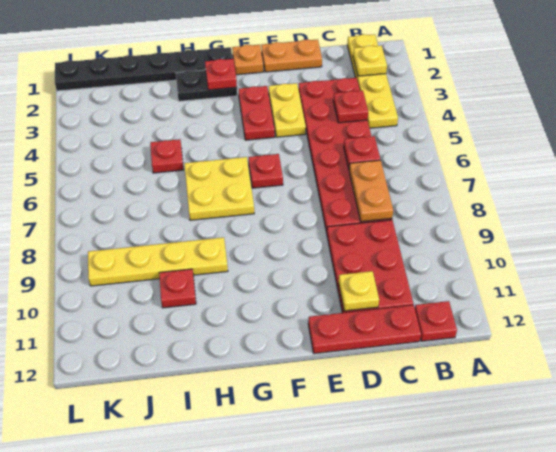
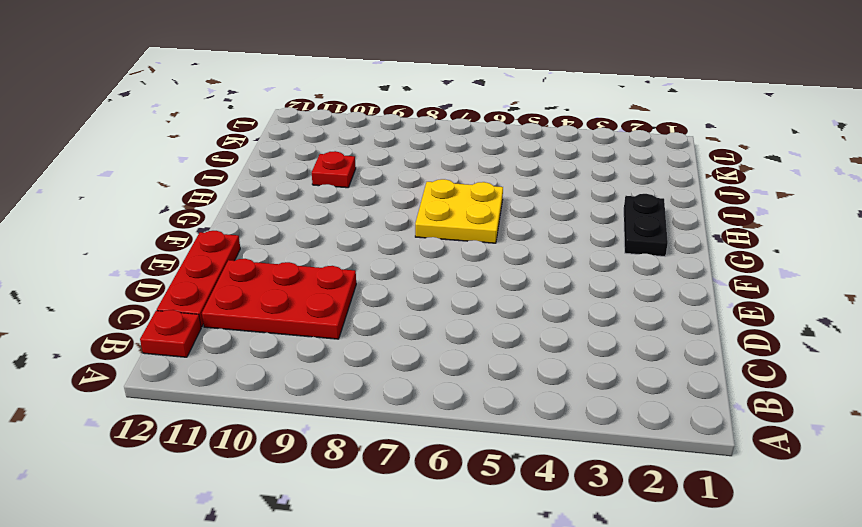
none -> yellow 1x4 plate [347,34,398,128]
none -> red 2x6 plate [298,78,392,233]
none -> orange 1x2 plate [261,39,322,72]

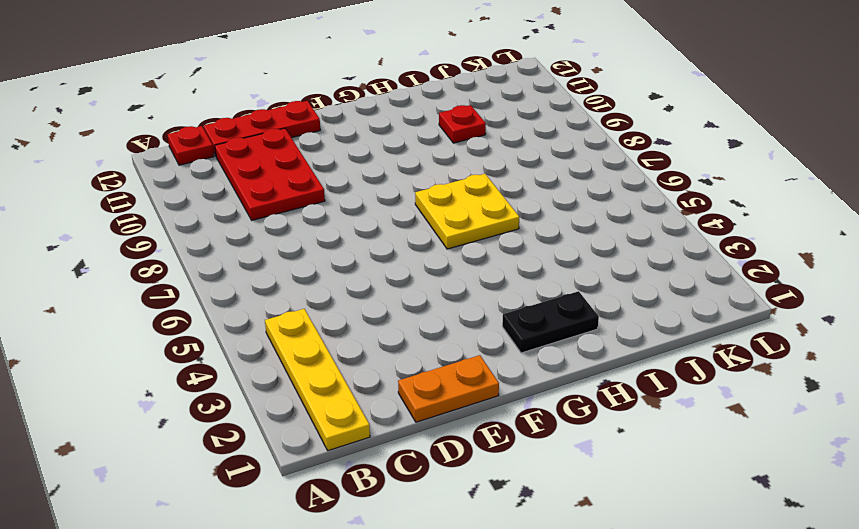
none -> red 2x6 plate [298,78,392,233]
none -> yellow 1x2 plate [269,83,306,137]
none -> orange 1x1 plate [232,45,264,75]

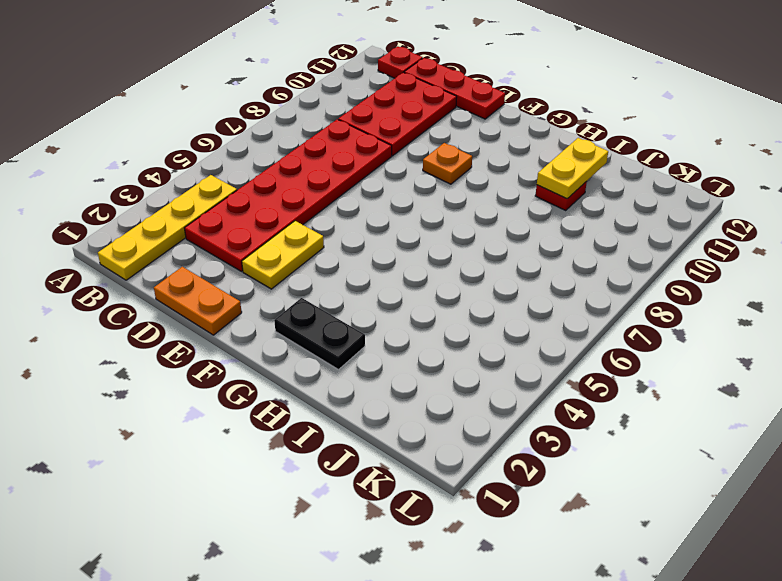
orange 1x1 plate [423,143,472,184] -> orange 1x1 plate moved to [232,45,264,75]
yellow 1x2 plate [537,138,608,199] -> none
none -> red 1x2 plate [239,86,275,140]
none -> red 1x1 plate [249,154,283,188]
none -> black 1x6 plate [55,47,233,91]

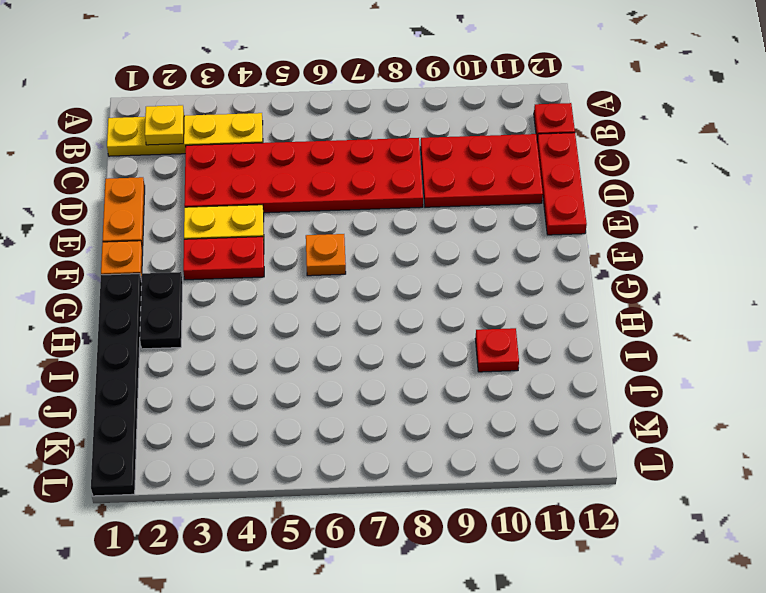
orange 1x1 plate [306,234,346,276] -> red 1x1 plate [249,154,283,188]
none -> yellow 2x2 plate [184,157,254,220]
none -> yellow 1x4 plate [88,237,228,286]
none -> red 1x1 plate [150,139,183,173]

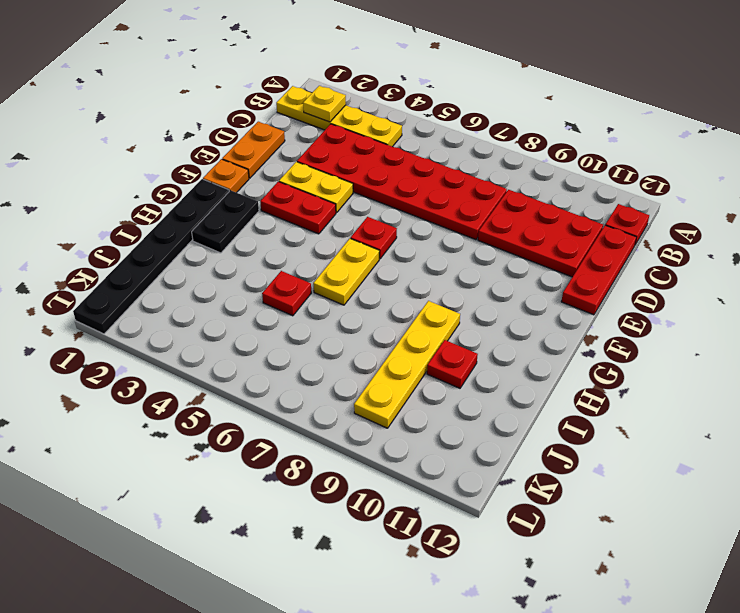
yellow 1x2 plate [313,239,379,305] -> yellow 2x2 plate [184,157,254,220]
none -> red 1x1 plate [333,90,368,123]
none -> red 1x1 plate [344,136,380,168]
none -> orange 1x2 plate [349,160,393,222]

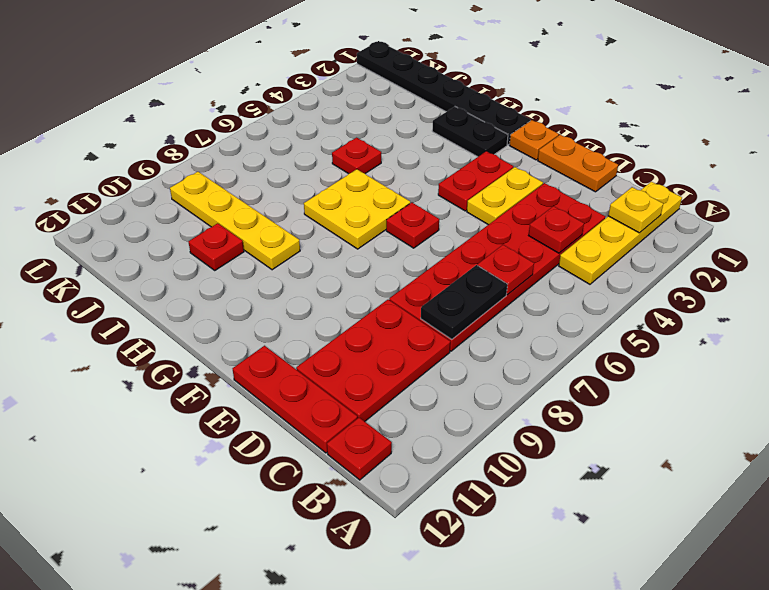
black 1x2 plate [421,265,507,339] -> orange 1x2 plate [349,160,393,222]
none -> yellow 1x1 plate [339,271,379,311]
none -> red 1x1 plate [205,59,237,90]

